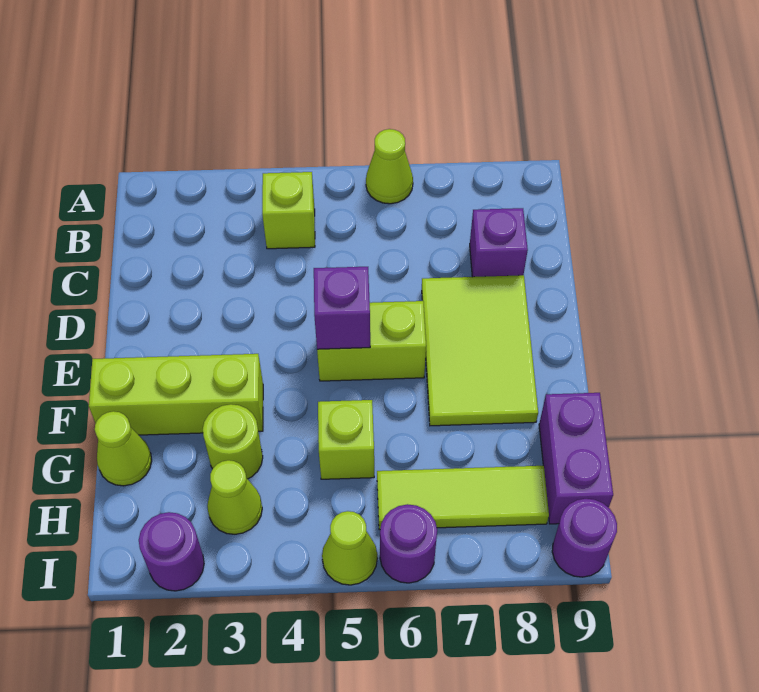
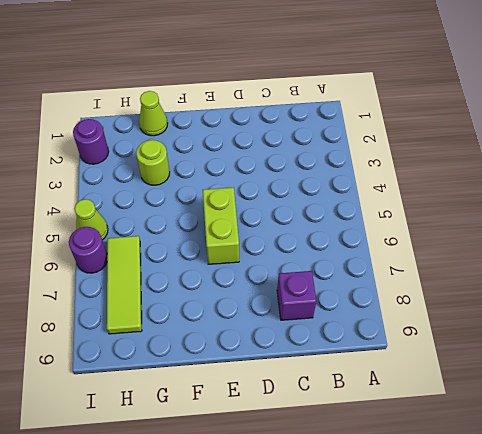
none -> lime 1x1 cone [366,129,413,204]
none -> lime 1x1 brick [262,172,315,249]
none -> lime 2x3 tile [422,275,538,426]

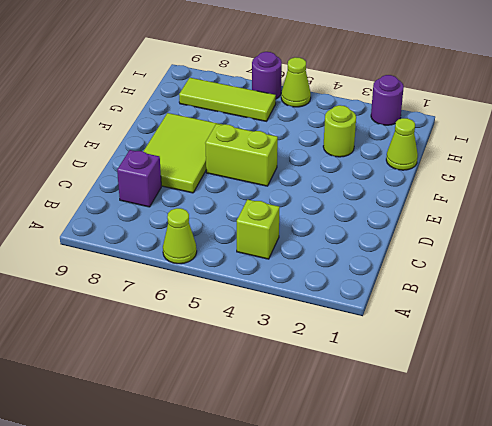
none -> lime 1x3 brick [89,354,263,435]
none -> lime 1x1 brick [318,400,374,479]
none -> purple 1x2 brick [539,393,613,524]

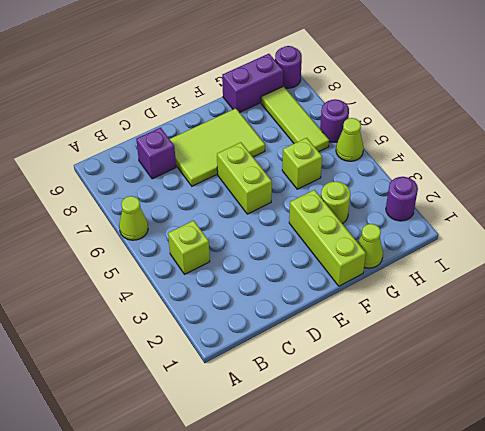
none -> lime 1x1 cone [207,460,262,534]
none -> purple 1x1 brick [314,267,370,349]

